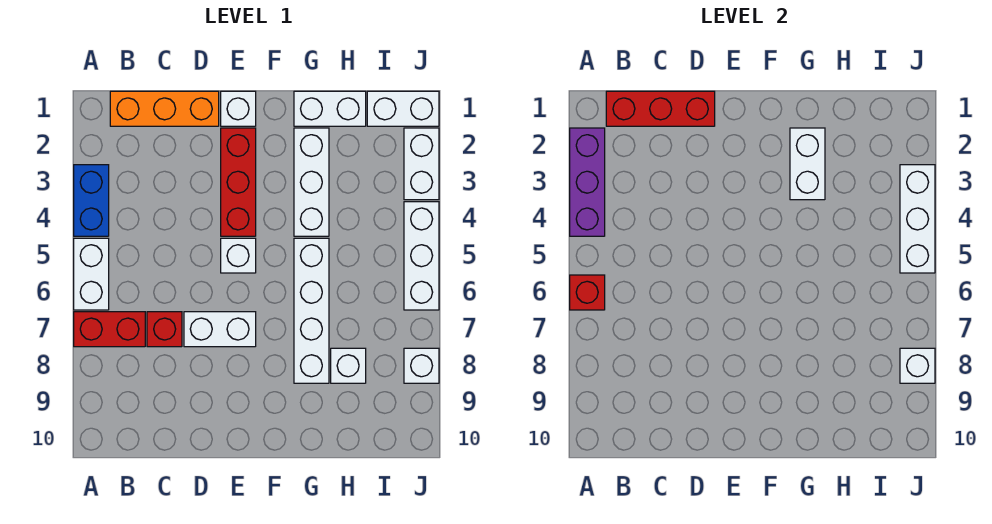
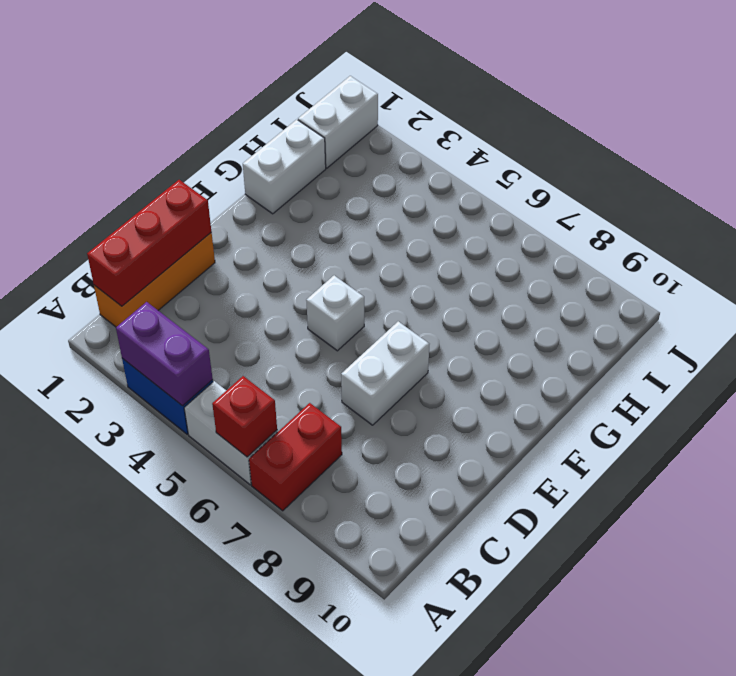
purple 1x2 brick [116,302,213,406] -> purple 1x3 brick [570,128,605,236]
none -> red 1x1 brick [147,312,182,347]
none -> white 1x1 brick [221,91,256,126]
none -> red 1x3 brick [221,128,256,236]

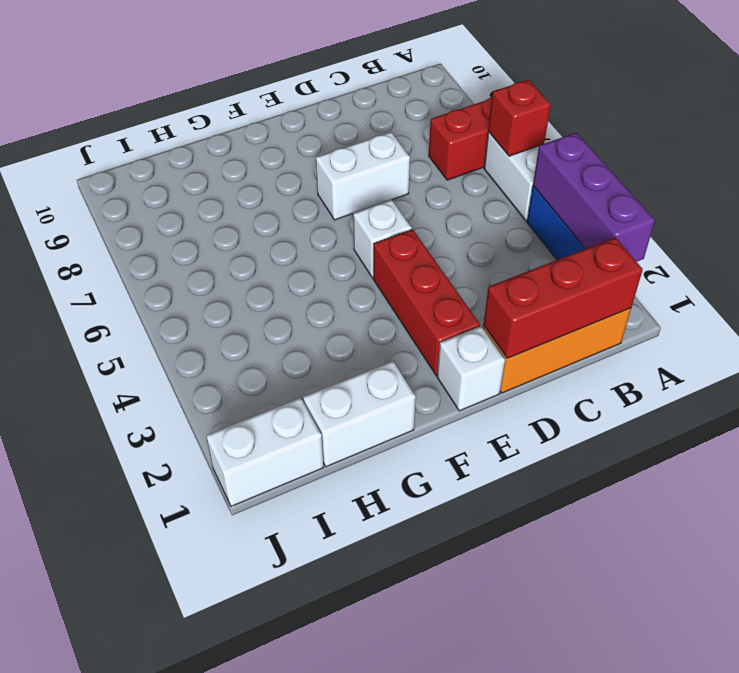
none -> red 1x1 brick [147,312,182,347]
none -> white 1x3 brick [294,128,329,236]
none -> white 1x4 brick [294,238,329,383]

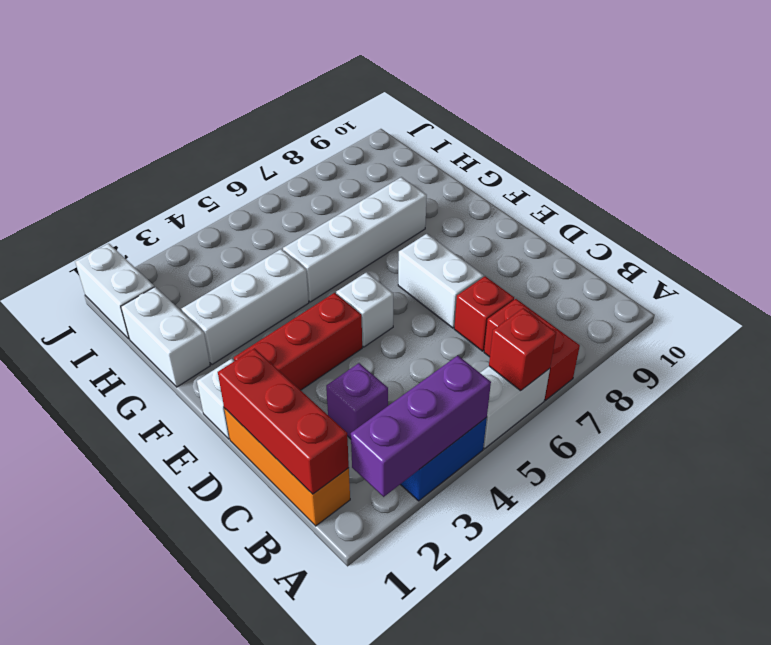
purple 1x1 brick [326,363,388,439] -> none
none -> white 1x1 brick [331,348,366,383]
none -> white 1x2 brick [404,128,439,200]
none -> white 1x3 brick [404,202,439,310]

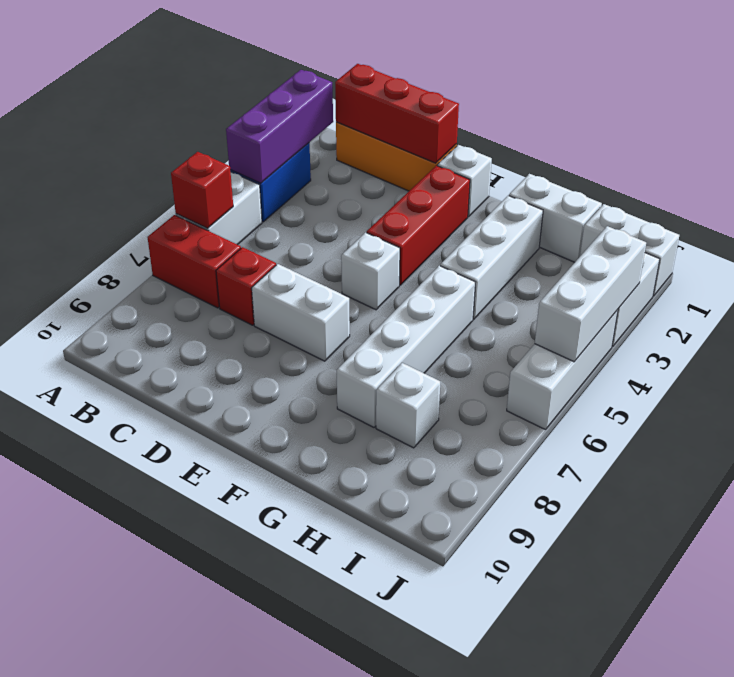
none -> white 1x1 brick [404,348,439,383]
none -> white 1x2 brick [790,128,825,200]
none -> white 1x1 brick [900,348,935,383]

